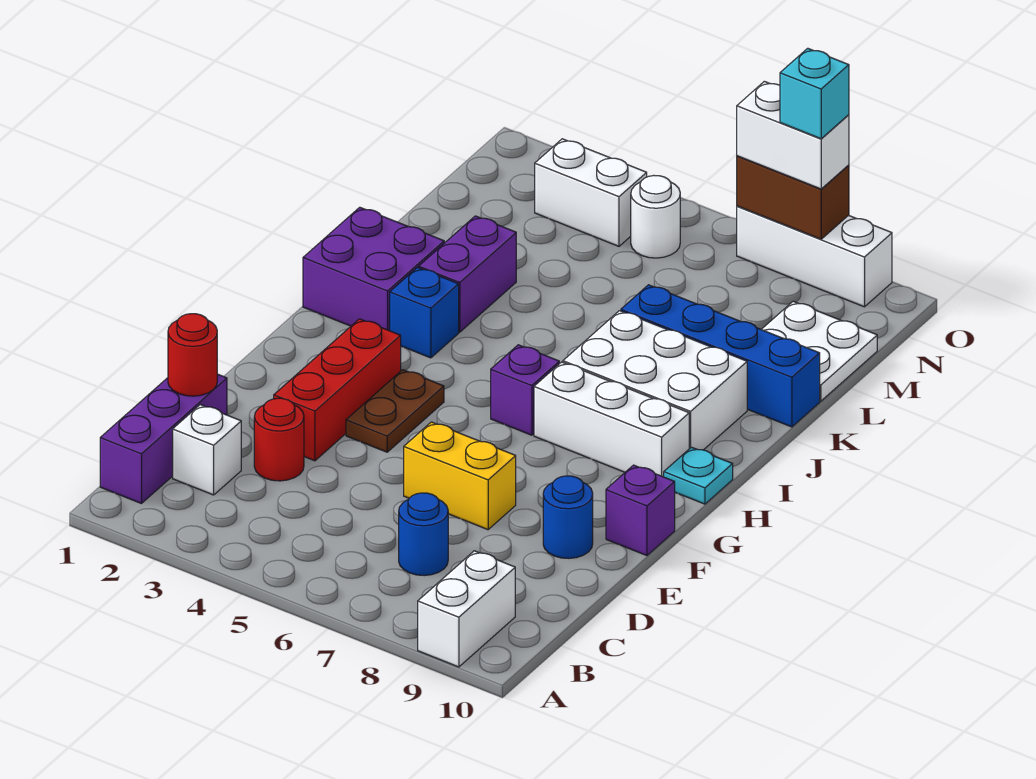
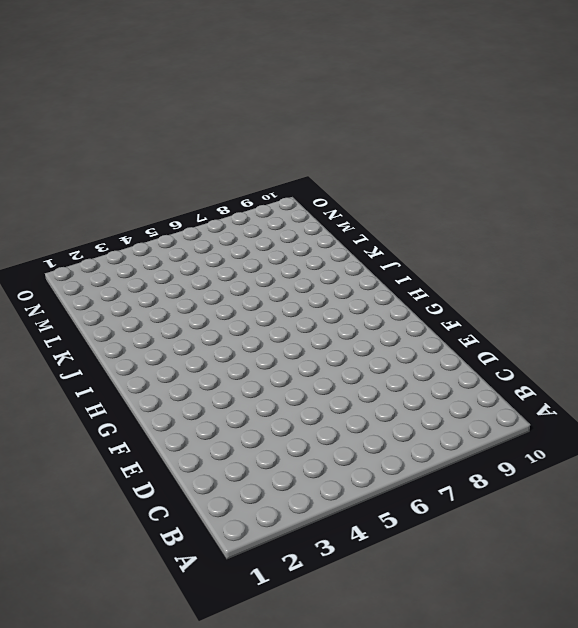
none -> white 1x2 brick [418,551,515,667]
none -> purple 1x3 brick [100,374,227,504]
none -> white 1x1 brick [173,405,241,495]

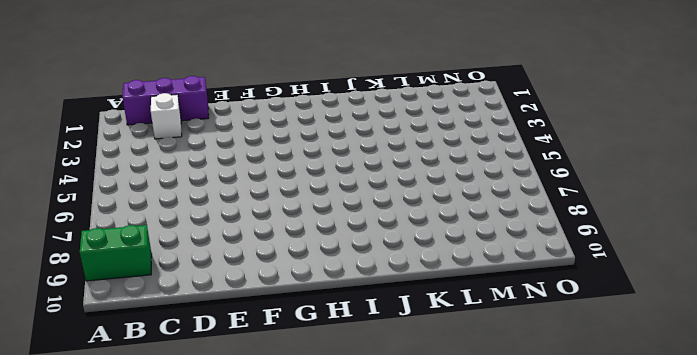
green 1x2 brick [80,225,152,281] -> white 1x2 brick [418,551,515,667]
none -> blue 1x1 round brick [399,493,448,576]
none -> red 1x1 round brick [254,398,304,481]
none -> red 1x3 brick [274,319,401,461]

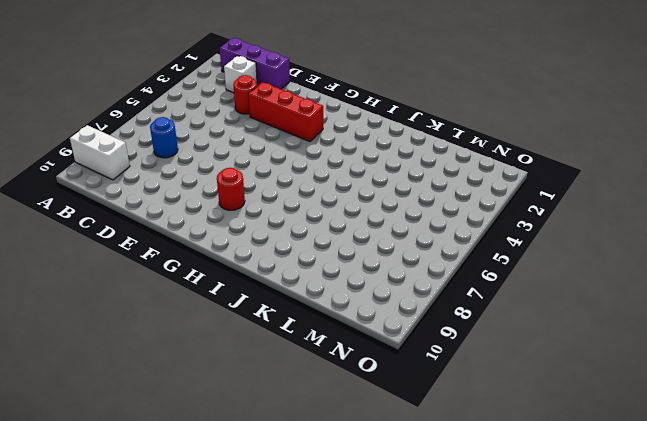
red 1x1 round brick [217,168,245,210] -> red 1x1 round brick moved to [168,314,217,396]
none -> yellow 1x2 brick [404,422,516,530]
none -> blue 1x1 round brick [543,476,593,558]
none -> brown 1x2 plate [346,370,444,452]

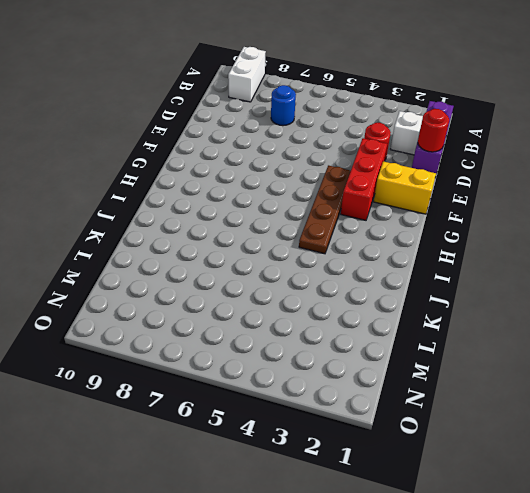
yellow 1x2 brick [374,162,436,214] -> yellow 1x2 brick moved to [404,422,516,530]
brown 1x4 plate [299,165,351,254] -> brown 1x2 plate [346,370,444,452]
none -> blue 1x1 round brick [543,476,593,558]
none -> purple 1x1 brick [606,465,675,555]
none -> purple 1x1 brick [491,345,559,435]

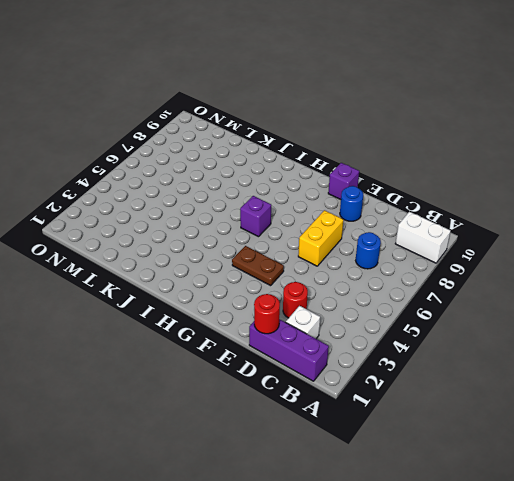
none -> red 1x3 brick [274,319,401,461]
none -> white 1x3 brick [534,362,689,477]
none -> cyan 1x1 plate [664,447,733,504]

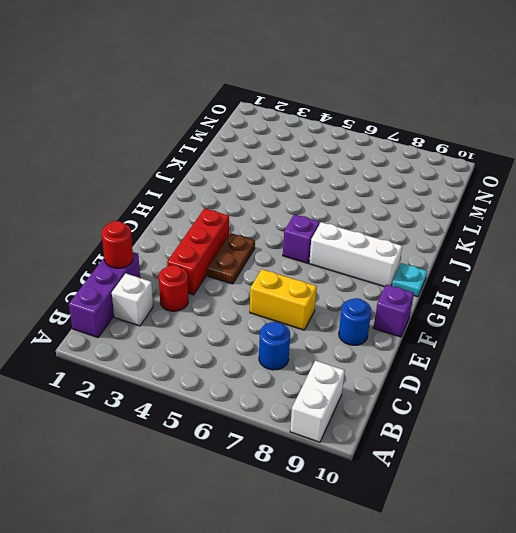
none -> purple 2x2 brick [303,207,444,331]
none -> blue 1x1 brick [390,267,459,358]
none -> white 2x3 brick [563,311,747,450]

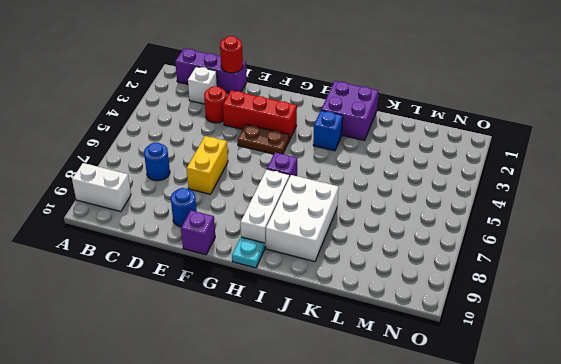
none -> purple 1x2 brick [419,216,516,332]
none -> blue 1x4 brick [621,285,820,427]
none -> white 2x2 plate [761,301,877,401]

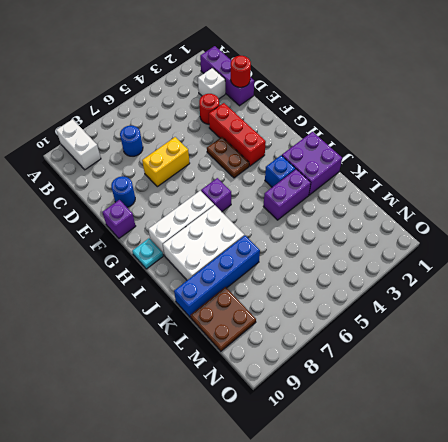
purple 1x2 brick [263,169,311,220] -> purple 1x2 brick turned to [419,216,516,332]
brown 2x2 plate [190,287,256,351] -> white 2x2 plate [761,301,877,401]
none -> white 1x2 brick [535,139,647,246]
none -> white 1x1 round brick [631,176,680,258]
none -> white 1x3 brick [737,206,892,307]

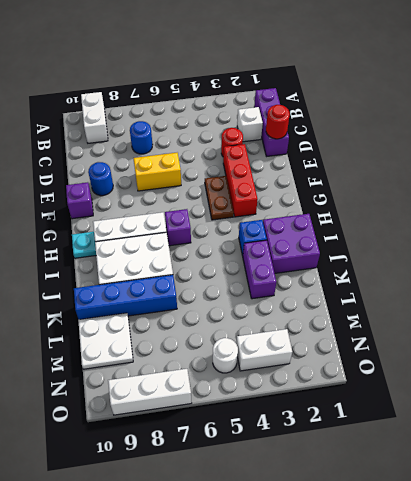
none -> brown 1x2 brick [737,156,849,239]
none -> white 1x2 brick [737,81,849,189]
none -> cyan 1x1 brick [780,48,849,139]

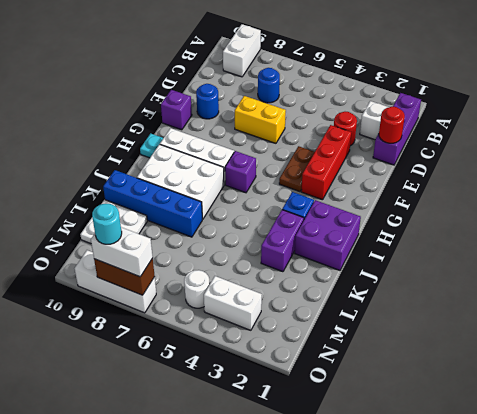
cyan 1x1 round brick [92,204,122,244] -> cyan 1x1 brick [780,48,849,139]

